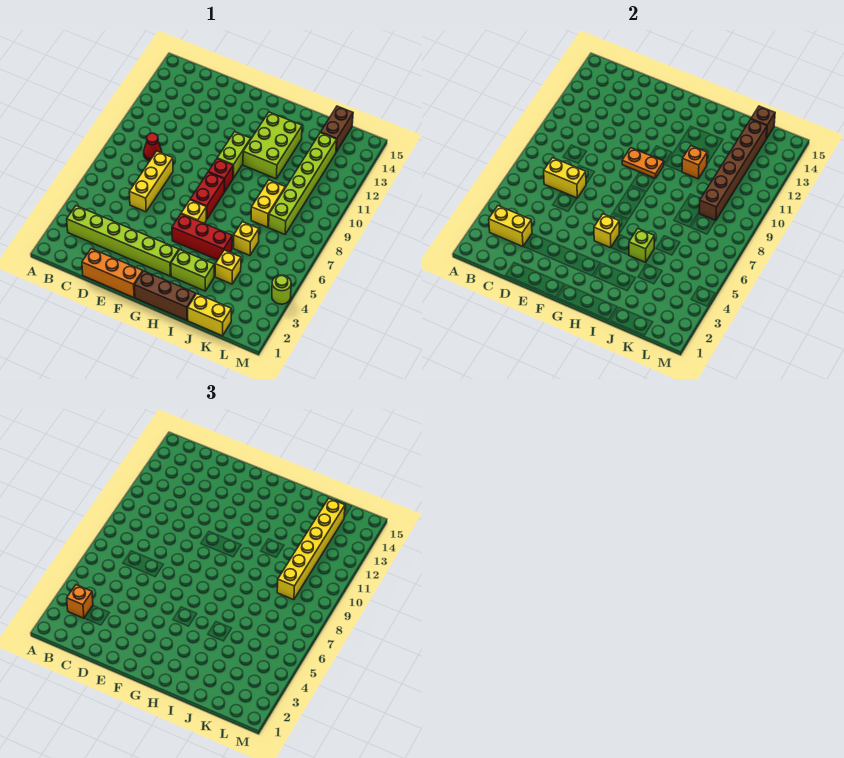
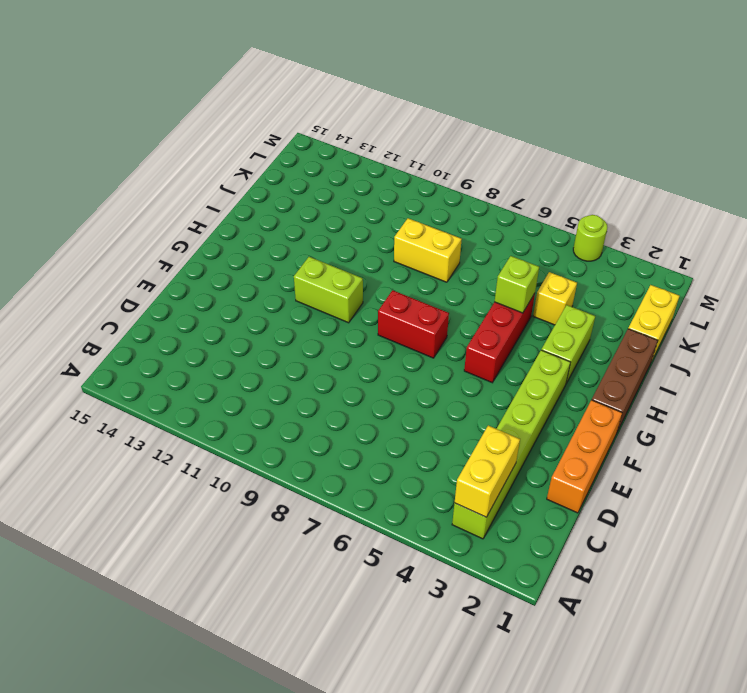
none -> red 1x1 cone [144,133,162,161]
none -> yellow 1x3 brick [129,151,173,212]
none -> yellow 1x1 brick [181,200,206,223]

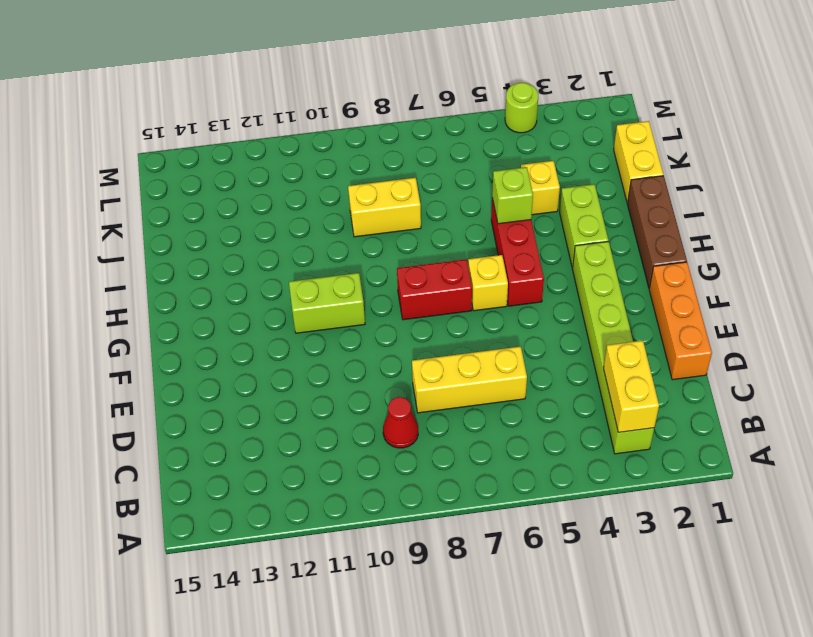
none -> red 1x1 brick [209,159,233,192]
none -> lime 2x3 brick [243,112,302,179]
none -> yellow 1x1 brick [233,222,259,255]

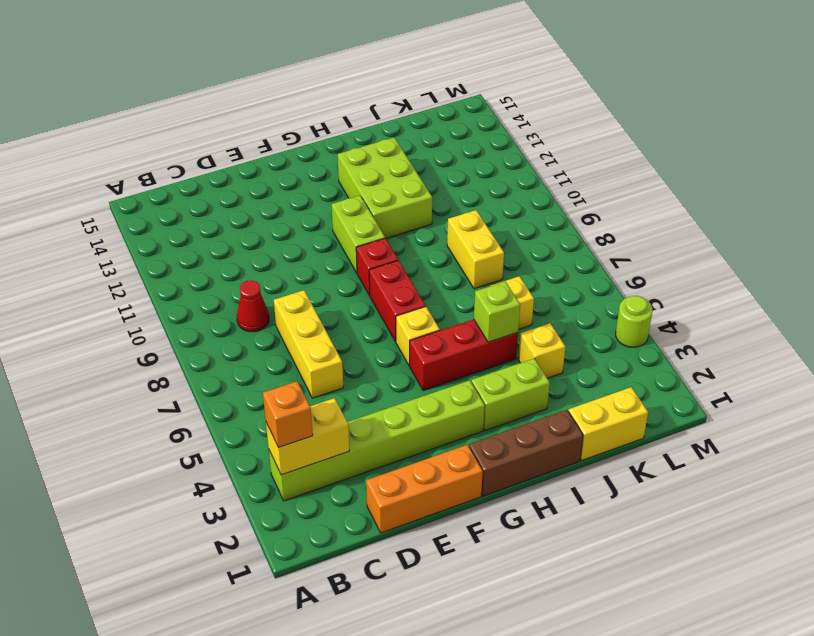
none -> lime 1x6 brick [269,133,337,234]
none -> brown 1x2 brick [321,106,353,152]
none -> yellow 1x2 brick [544,158,586,198]

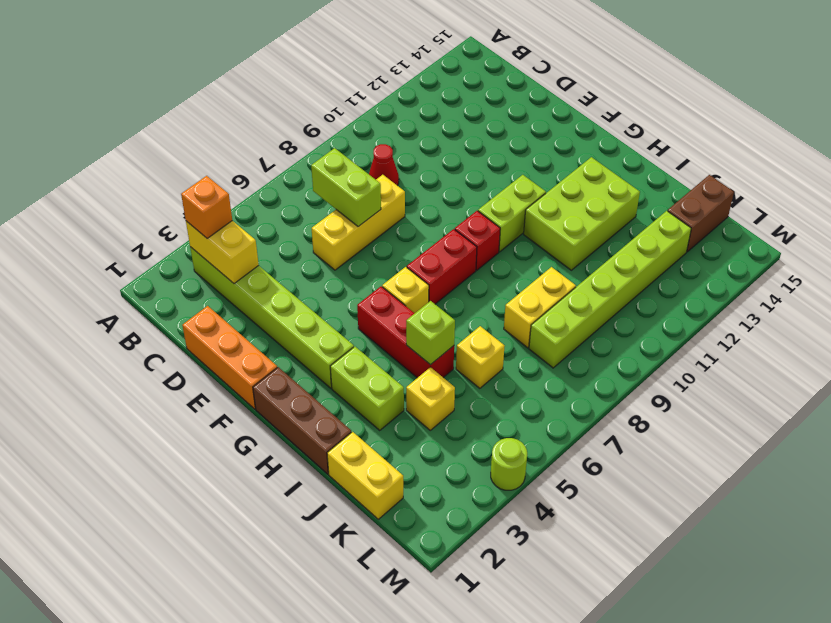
lime 1x2 brick [311,148,381,227] -> yellow 1x2 brick [544,158,586,198]
none -> orange 1x2 plate [622,148,664,178]
none -> yellow 1x1 brick [594,214,619,248]
none -> orange 1x1 brick [682,146,707,179]

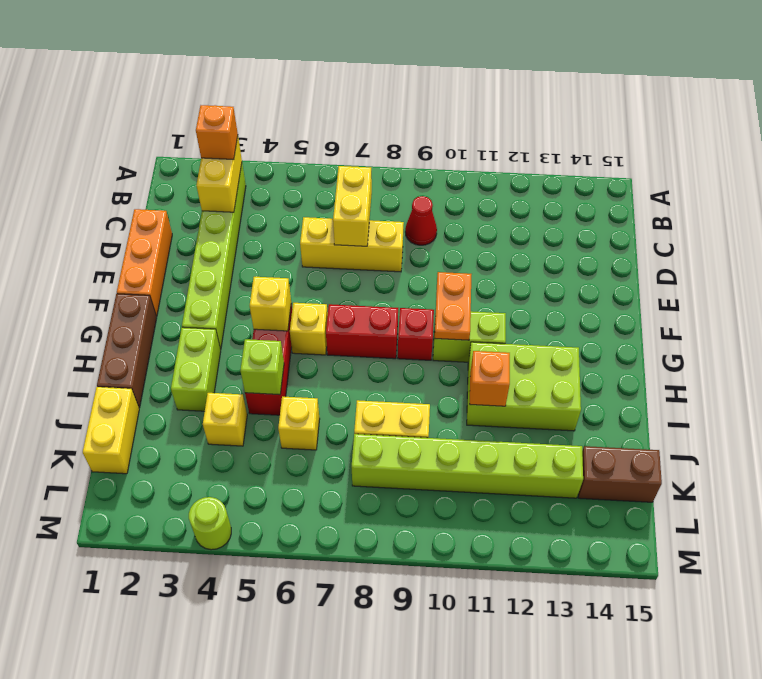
none -> brown 1x6 brick [699,119,767,221]
none -> brown 1x1 brick [751,106,775,139]
none -> yellow 1x6 brick [277,498,345,600]

